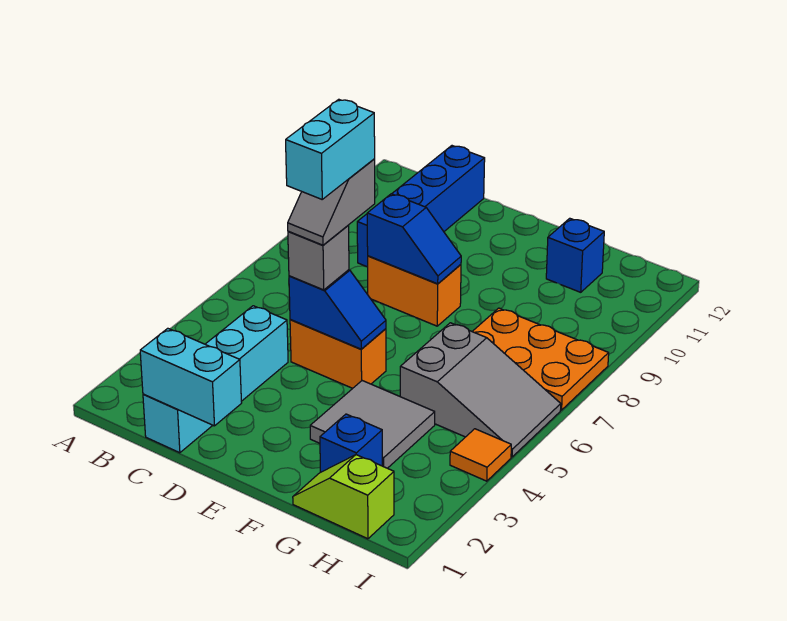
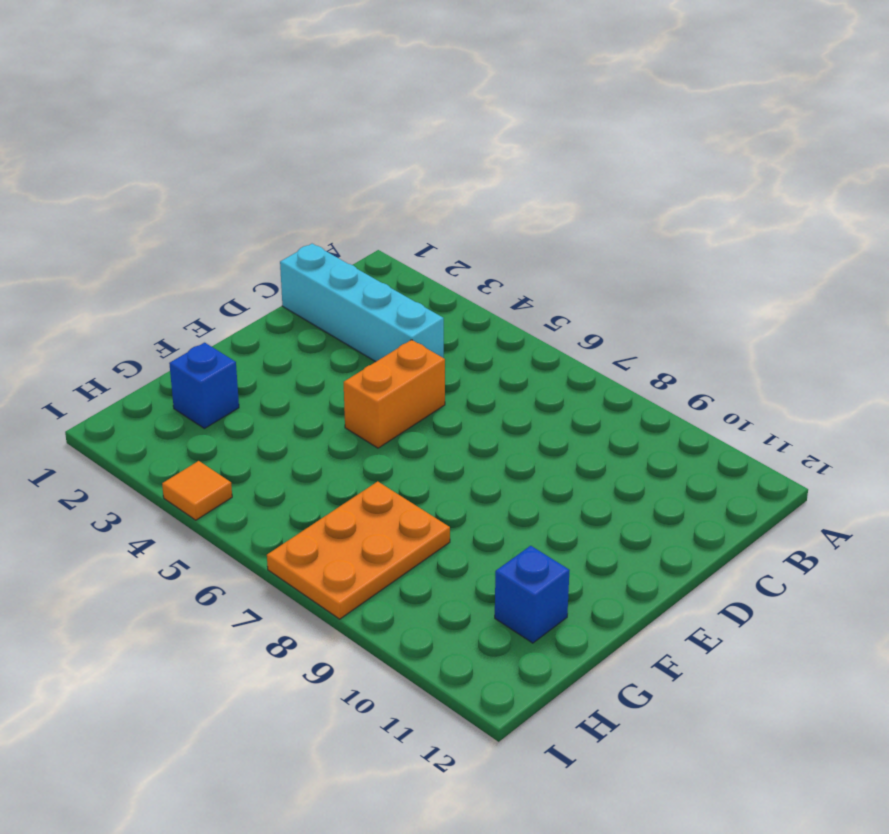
none -> blue 1x4 brick [357,146,485,267]
none -> orange 1x2 brick [368,256,461,326]
none -> grey 2x2 tile [310,381,435,468]

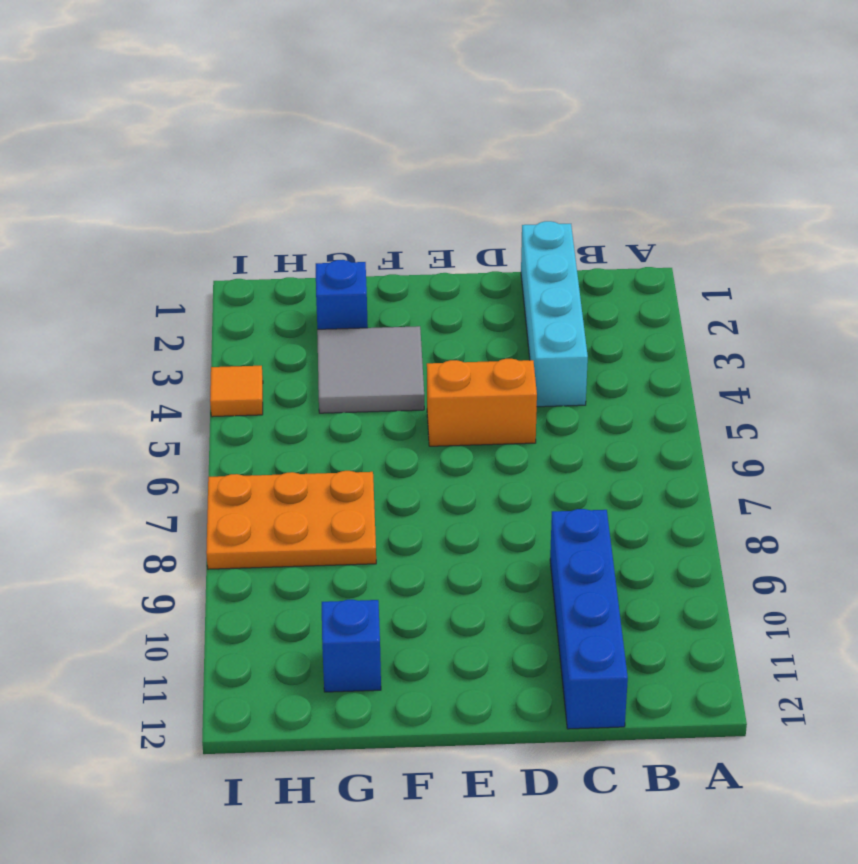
none -> orange 1x2 brick [368,256,461,326]
none -> lime 1x2 slope [293,455,394,539]
none -> grey 2x3 slope [400,323,561,457]

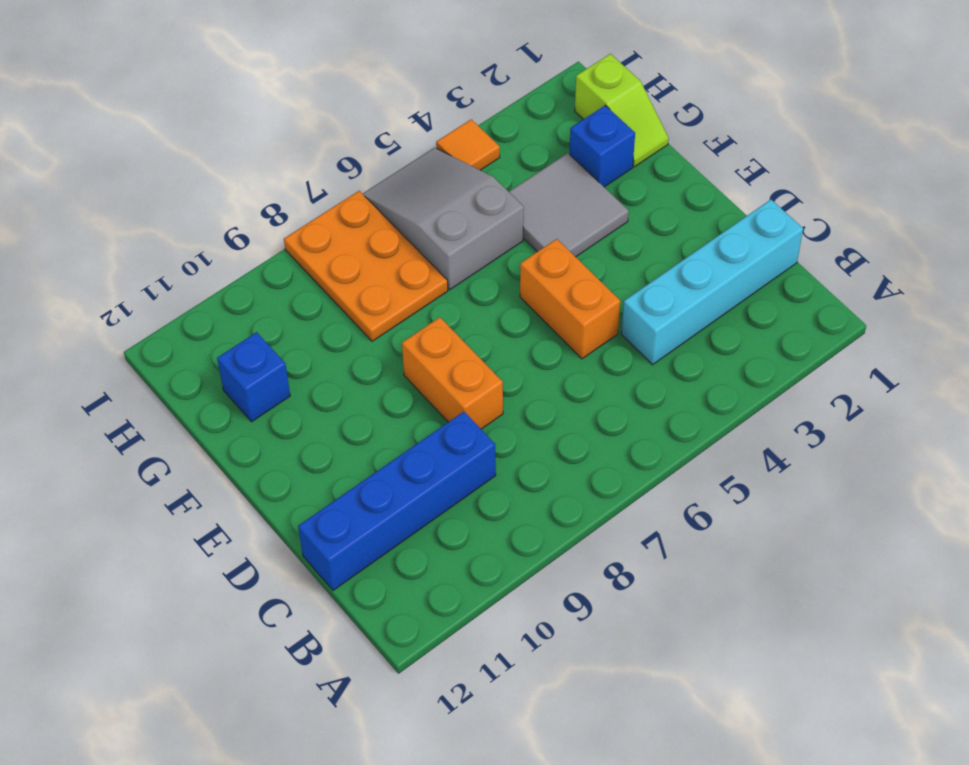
none -> cyan 1x2 brick [140,328,242,426]
none -> blue 1x2 slope [289,270,386,349]
none -> blue 1x2 slope [367,194,461,284]

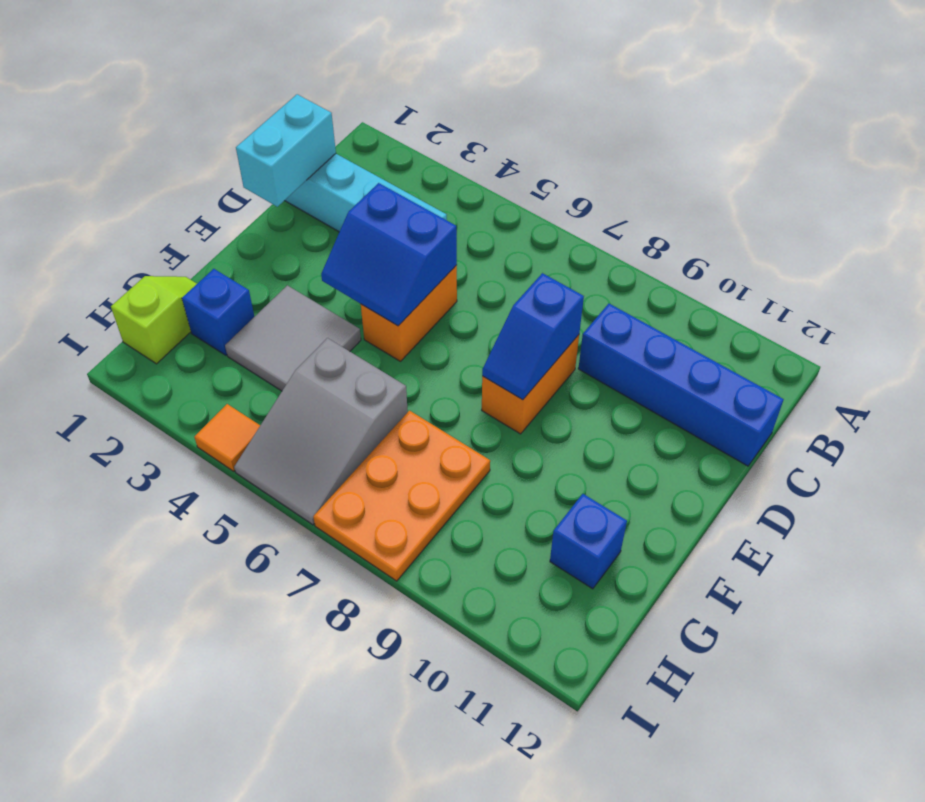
blue 2x2 slope [321,183,457,326] -> blue 1x2 slope [289,270,386,349]
none -> grey 1x1 brick [288,226,349,290]
none -> grey 1x2 slope [288,159,375,245]
none -> cyan 1x2 brick [286,99,375,199]

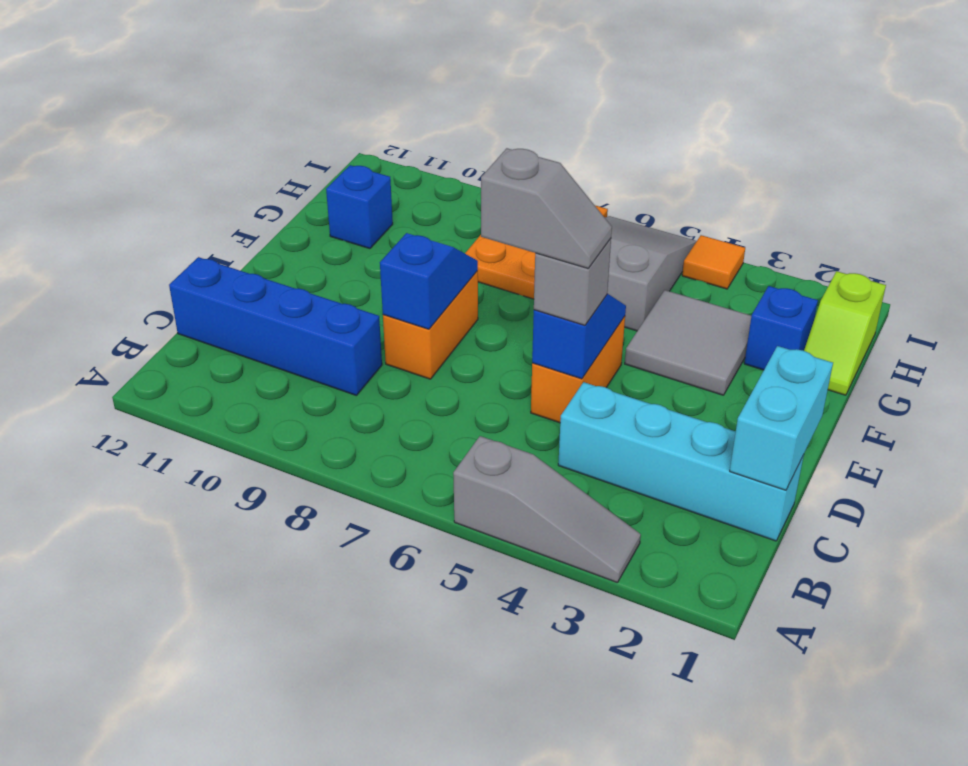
grey 1x3 slope [453,436,641,583] -> none
none -> cyan 1x2 brick [286,99,375,199]

